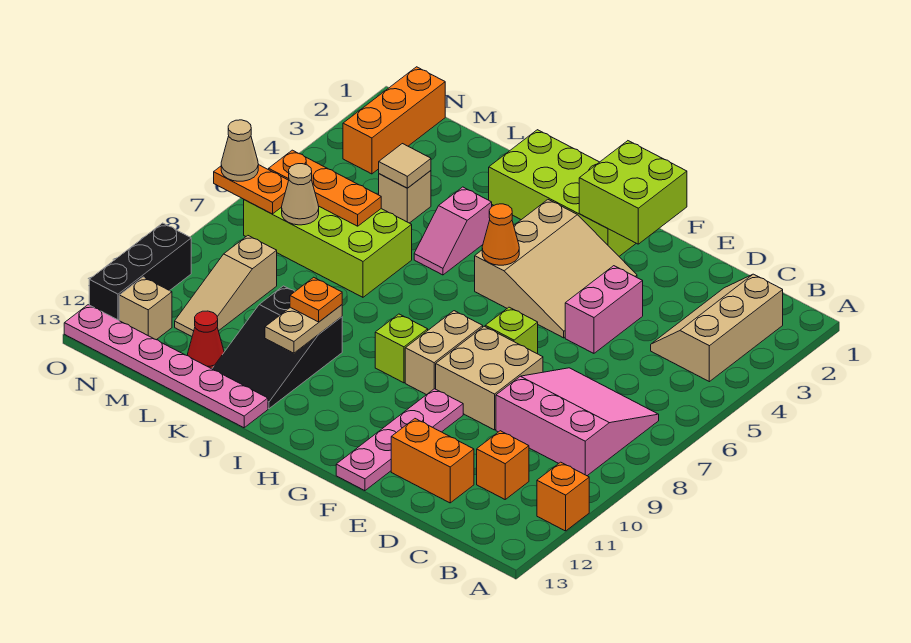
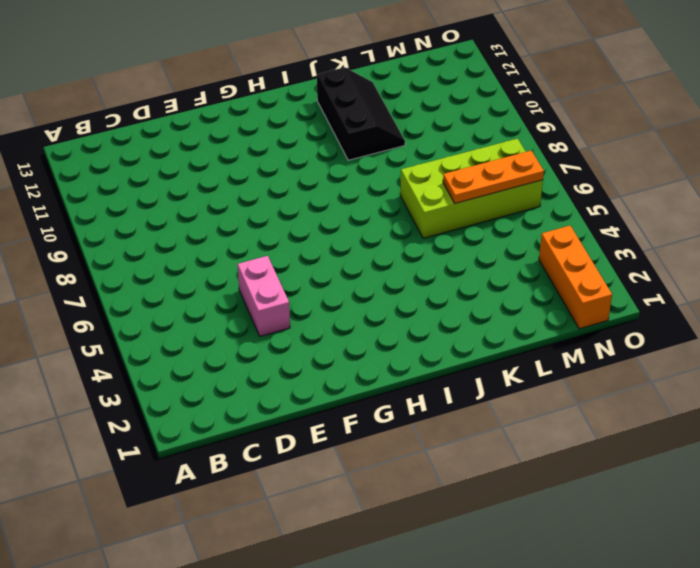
black 2x3 slope [317,67,405,160] -> black 2x3 slope turned to [212,286,342,409]
none -> orange 1x1 brick [537,462,589,531]
none -> tan 2x3 slope [651,274,783,382]
none -> pink 3x3 slope [496,368,659,476]
none -> orange 1x1 brick [477,431,529,499]

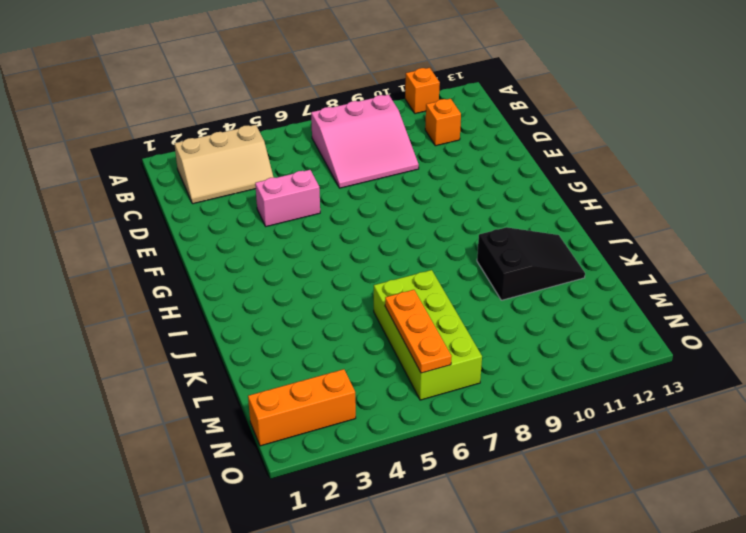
pink 3x3 slope [311,95,419,188] -> pink 3x3 slope turned to [496,368,659,476]
none -> orange 1x2 brick [391,419,474,503]
none -> tan 2x2 brick [436,326,543,430]
none -> tan 3x3 slope [475,200,637,338]
none -> lime 1x1 brick [485,307,538,354]

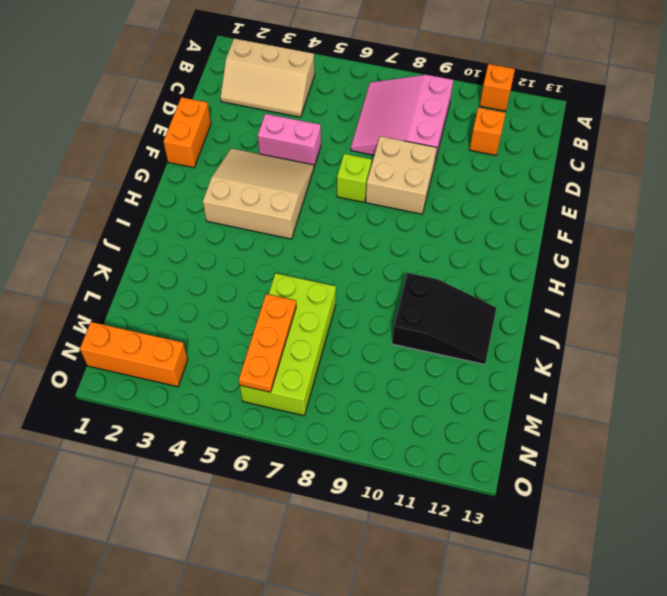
orange 1x2 brick [163,97,211,168] -> orange 1x2 brick moved to [391,419,474,503]
none -> pink 1x4 plate [336,389,463,491]
none -> lime 2x4 brick [489,130,636,256]
none -> tan 1x2 brick [405,311,483,395]
none -> lime 1x1 brick [375,314,428,383]

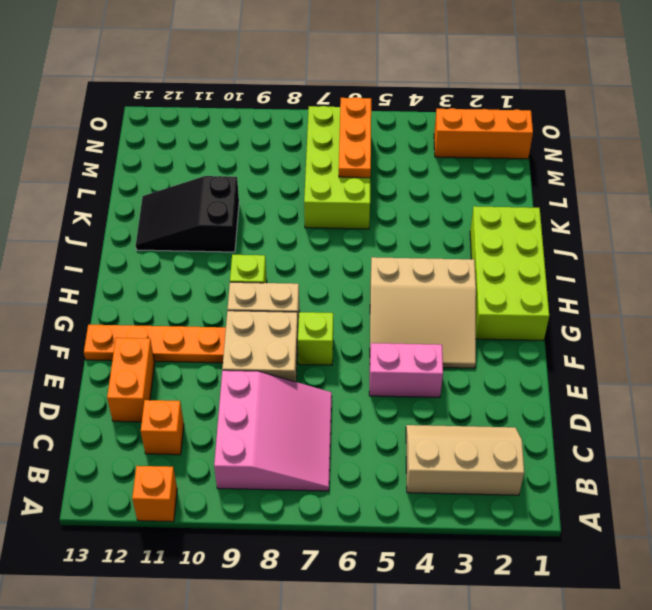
orange 1x4 plate [84,325,226,363] -> pink 1x4 plate [336,389,463,491]
none -> pink 1x2 slope [414,187,492,275]
none -> pink 1x6 plate [64,305,268,428]
none -> tan 1x1 brick [379,171,431,223]
none -> red 1x1 cone [188,311,224,369]

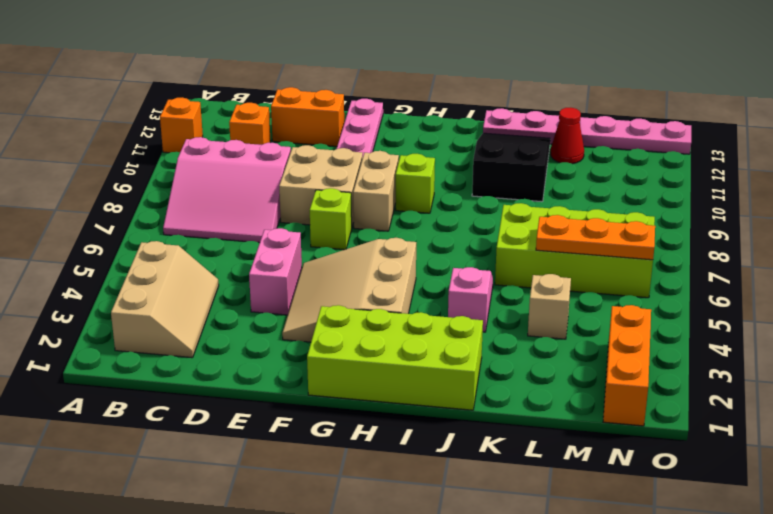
none -> tan 1x3 slope [175,236,277,336]
none -> tan 1x1 brick [119,277,172,340]
none -> black 1x3 brick [89,223,191,320]
none -> lime 2x2 brick [579,141,687,244]

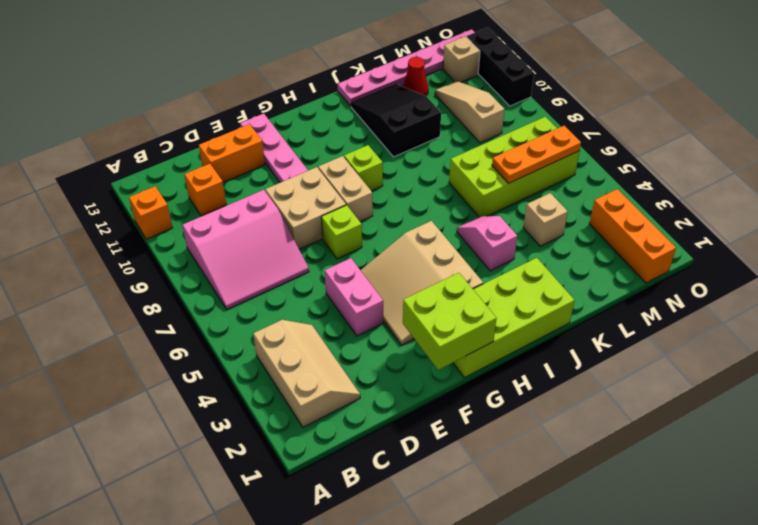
none -> orange 1x1 cone [482,204,519,265]
none -> tan 1x2 plate [265,305,342,353]
none -> tan 1x1 tile [379,144,431,188]
none -> tan 1x1 cone [282,164,319,225]

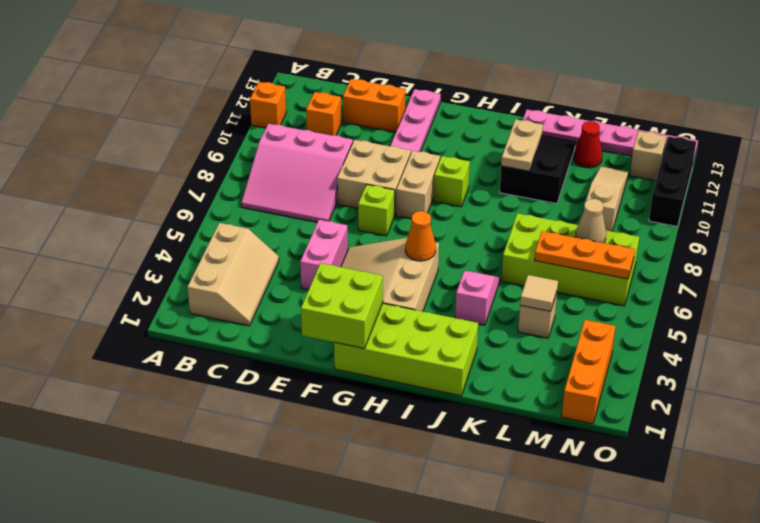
none -> orange 1x2 plate [214,165,289,214]
none -> orange 1x1 plate [290,277,342,322]
none -> tan 1x1 cone [221,120,258,181]

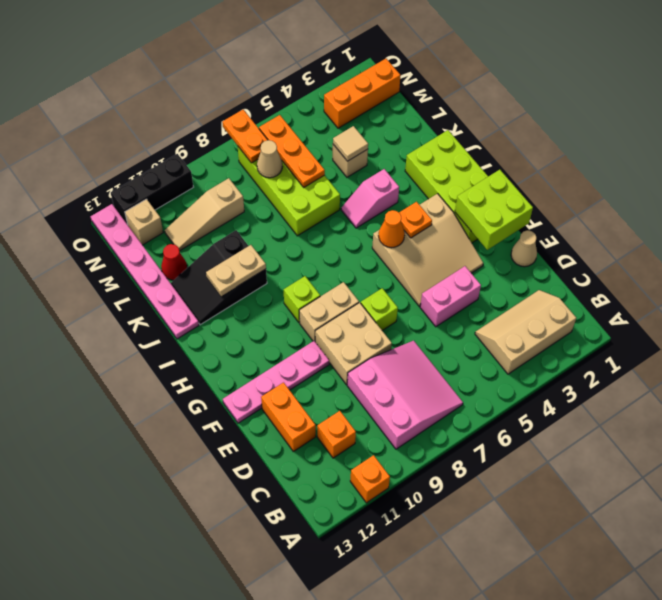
tan 1x1 cone [511,230,537,267] -> tan 1x1 cone moved to [221,120,258,181]
orange 1x1 plate [399,202,432,238] -> orange 1x1 plate moved to [290,277,342,322]

